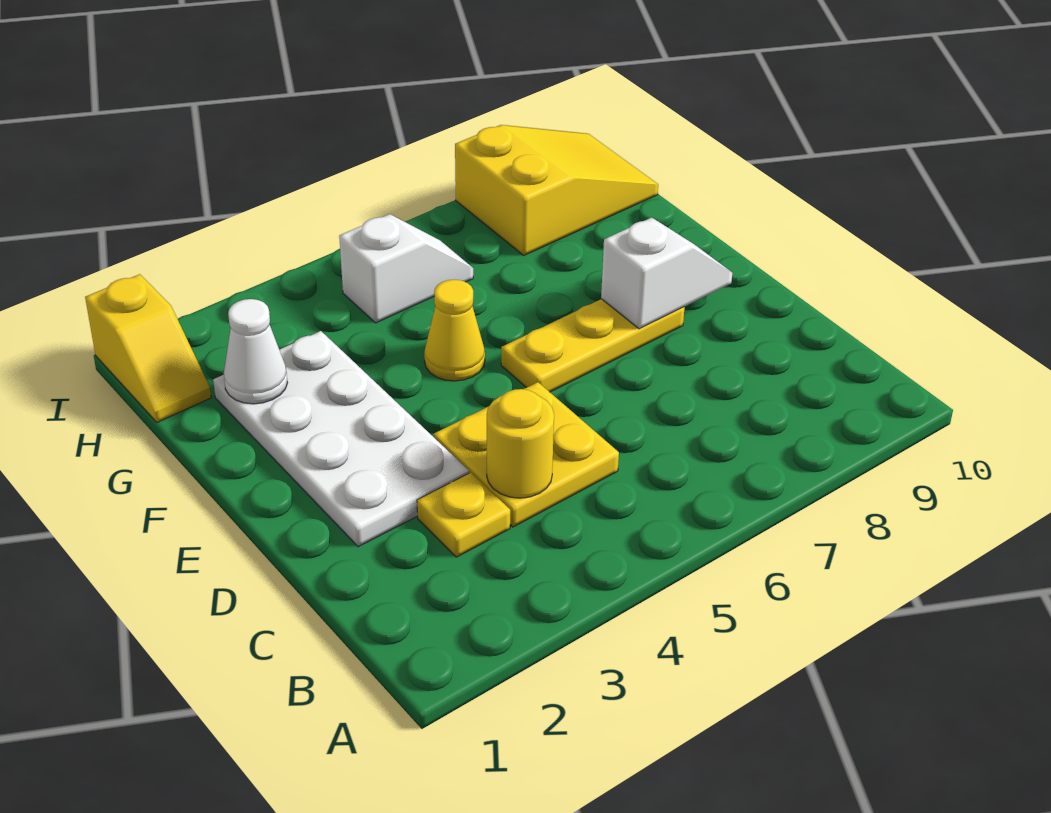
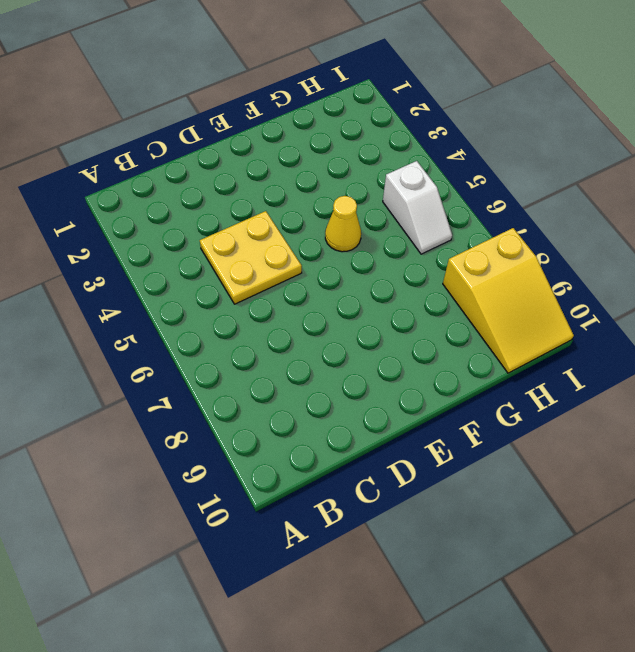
none -> yellow 1x1 plate [417,473,510,557]
none -> white 2x4 plate [213,331,469,547]

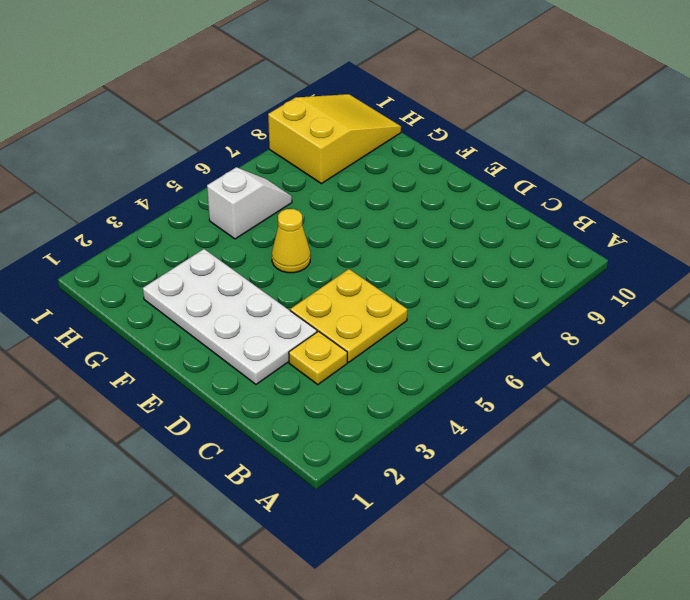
none -> yellow 1x3 plate [501,299,685,392]
none -> yellow 1x2 slope [85,274,211,422]

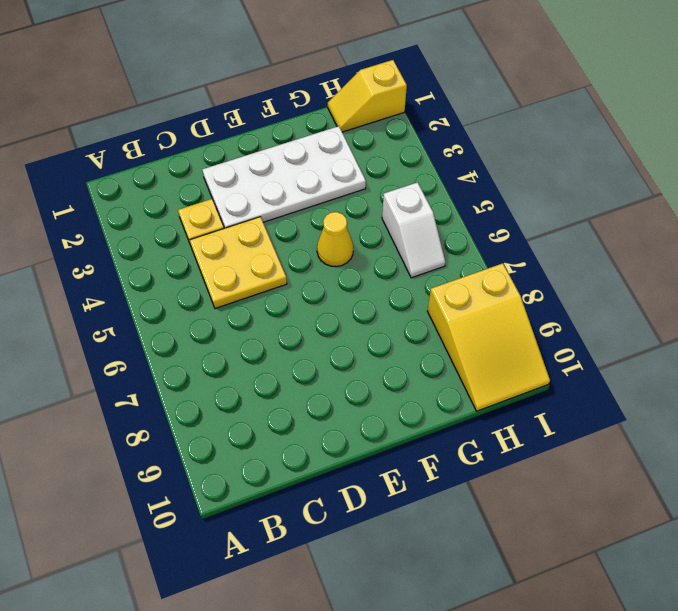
none -> yellow 1x3 plate [501,299,685,392]
none -> yellow 1x1 round brick [487,389,554,498]

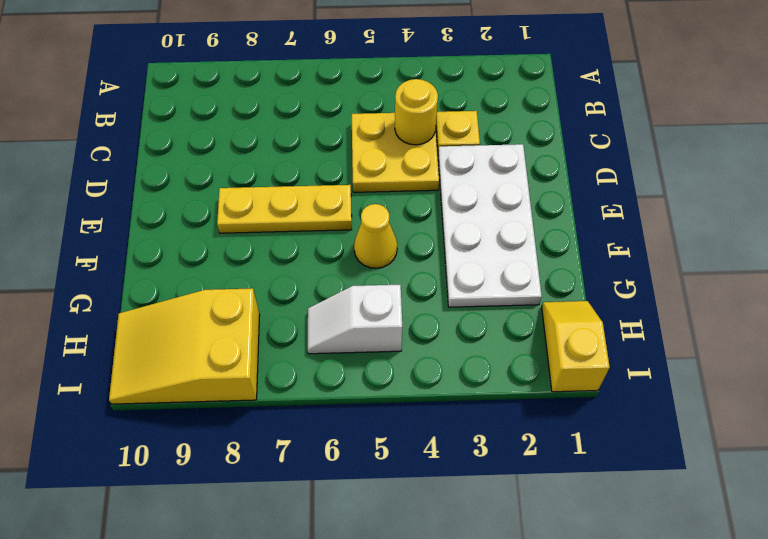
none -> white 1x2 slope [601,217,732,329]
none -> white 1x1 cone [224,299,288,404]

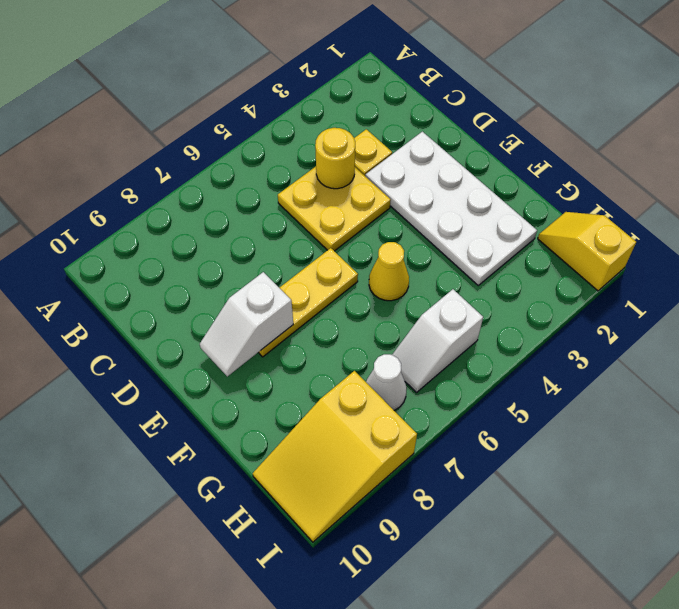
white 1x1 cone [366,354,407,410] -> white 1x1 cone moved to [224,299,288,404]

